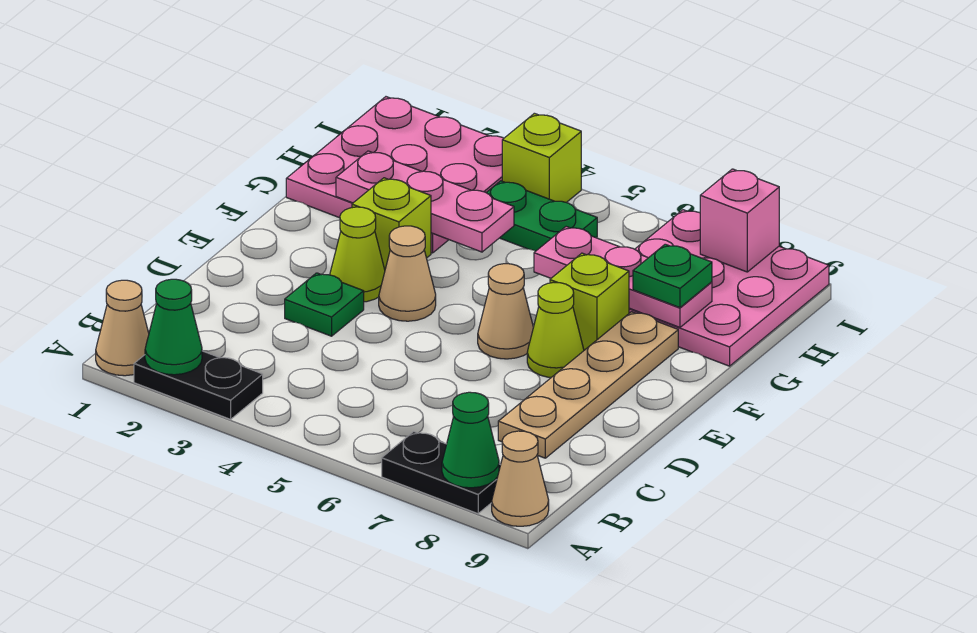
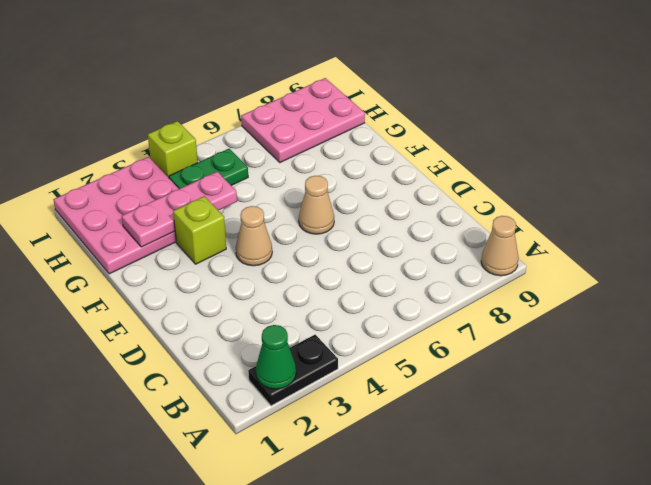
pink 2x3 plate [241,78,365,163] -> pink 3x3 plate [629,210,829,366]
none -> tan 1x1 cone [96,280,149,376]
none -> black 1x2 plate [382,432,500,514]
none -> tan 1x4 plate [498,312,678,458]

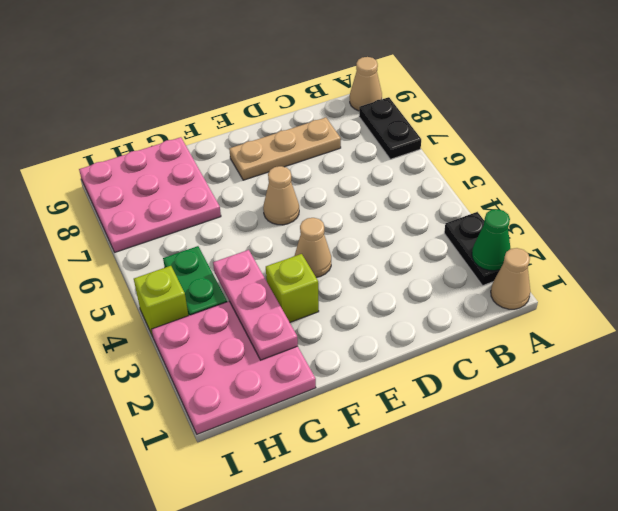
tan 1x3 plate [229,117,341,180] -> tan 1x4 plate [498,312,678,458]
none -> green 1x1 plate [285,273,364,336]
none -> lime 1x1 cone [330,207,385,302]
none -> lime 1x1 cone [527,283,584,377]

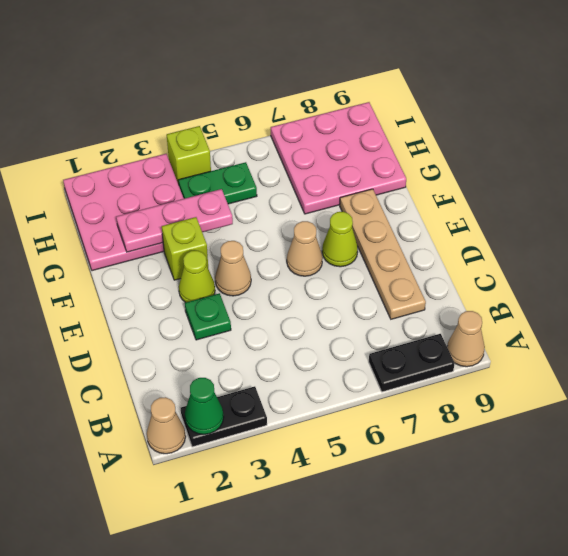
none -> lime 1x1 brick [550,253,629,350]
none -> green 1x1 cone [442,392,499,488]
none -> pink 1x3 plate [534,227,712,327]

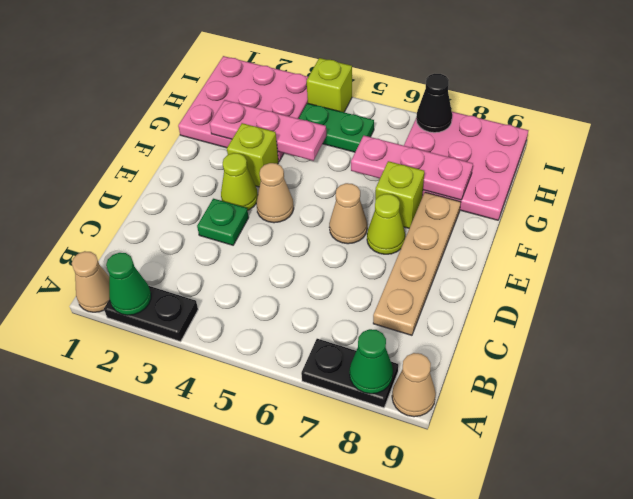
black 1x1 cone [416,74,452,133] -> none
none -> pink 1x1 brick [700,169,779,272]
none -> green 1x1 plate [633,244,712,308]

